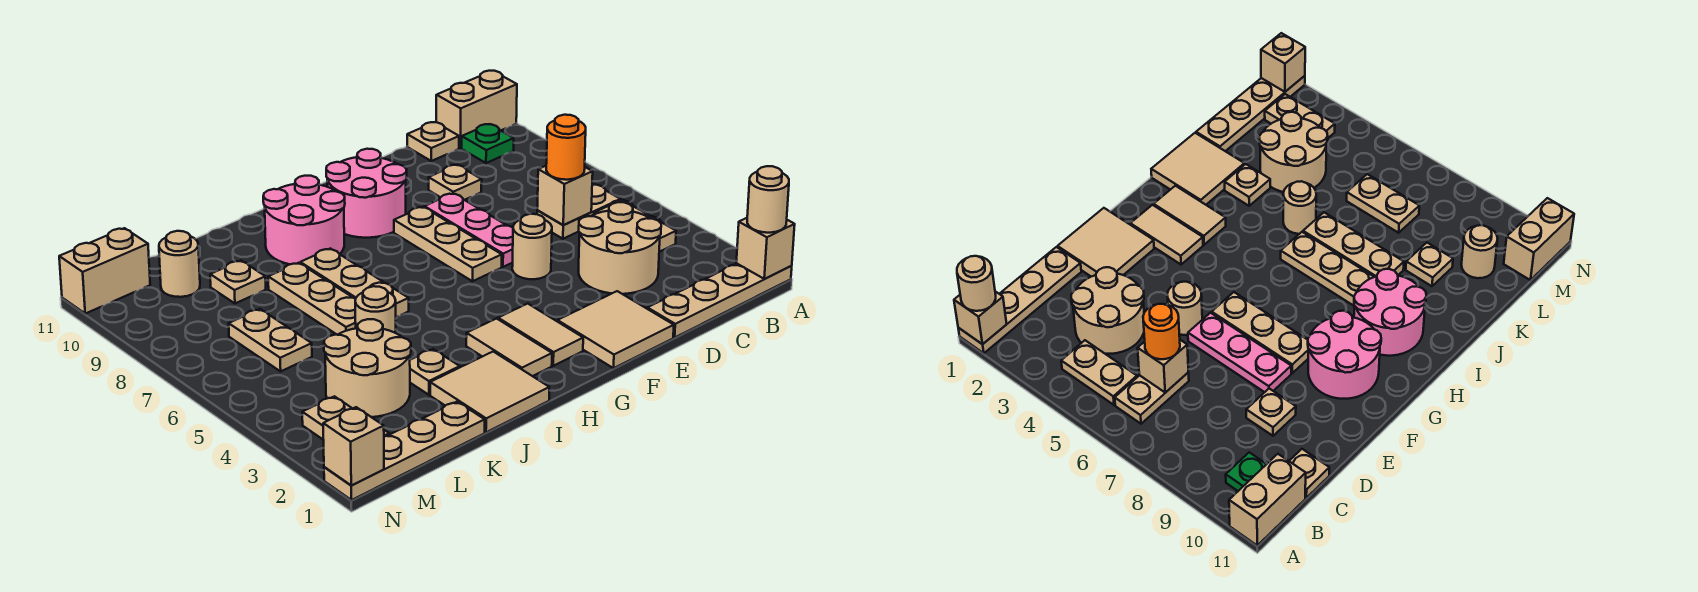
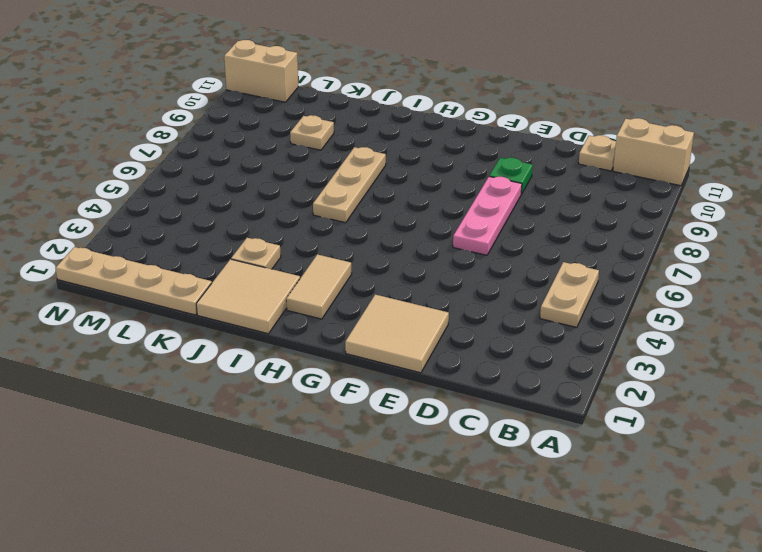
green 1x1 plate [489,158,533,194] -> green 1x1 plate moved to [462,124,514,163]
none -> tan 1x4 plate [647,263,792,337]
none -> tan 1x2 plate [537,184,620,239]
none -> tan 2x2 round brick [578,202,661,294]
none -> tan 1x1 plate [429,165,482,200]

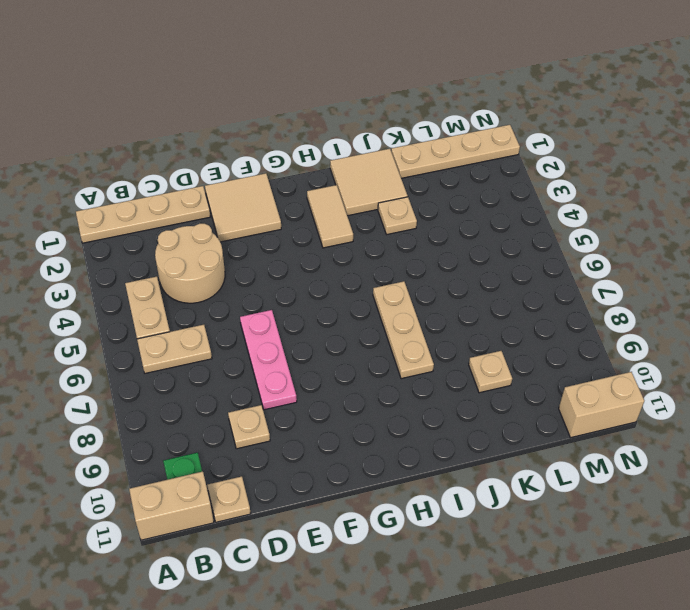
none -> tan 1x1 round brick [512,214,552,279]
none -> tan 1x3 plate [394,207,502,281]
none -> pink 2x2 round brick [326,149,407,238]
none -> tan 1x2 tile [498,304,583,366]

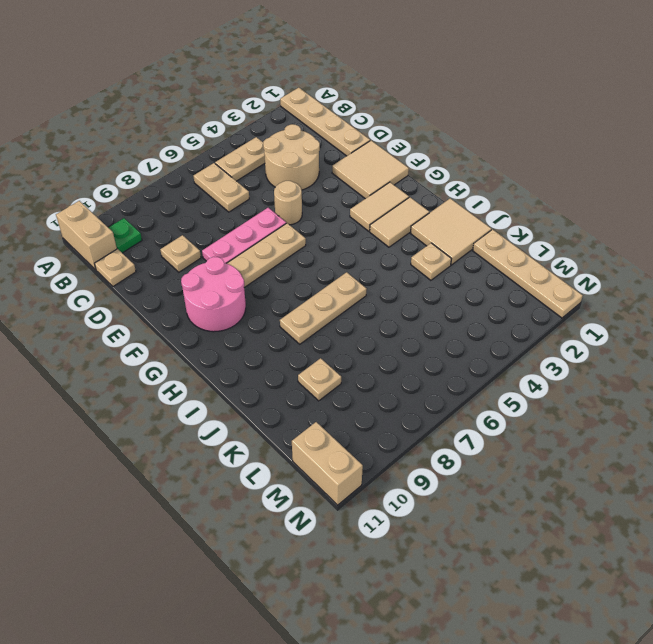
none -> pink 2x2 round brick [263,176,345,264]
none -> tan 1x1 round brick [355,286,396,333]
none -> tan 1x3 plate [268,263,356,335]
none -> tan 2x2 round brick [324,319,411,417]

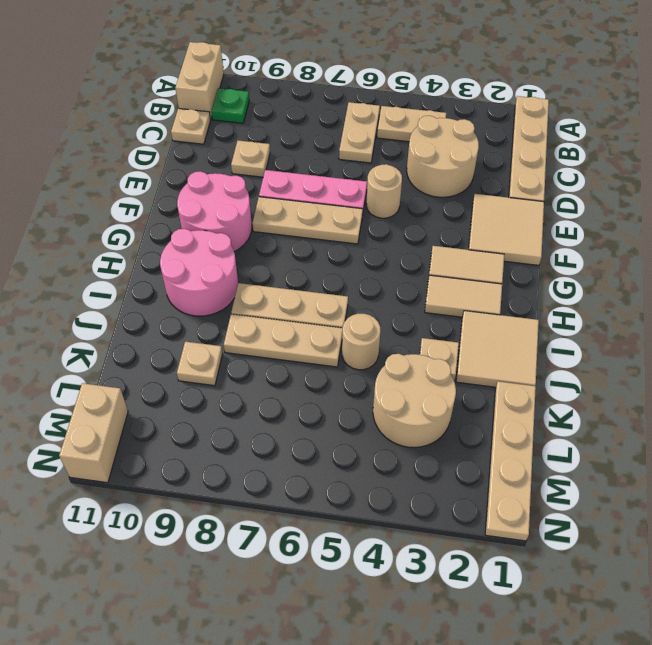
none -> tan 1x2 plate [229,309,312,371]
none -> tan 1x1 round brick [159,231,200,297]
none -> tan 1x2 plate [302,396,389,440]
none -> tan 1x1 brick [736,218,795,279]

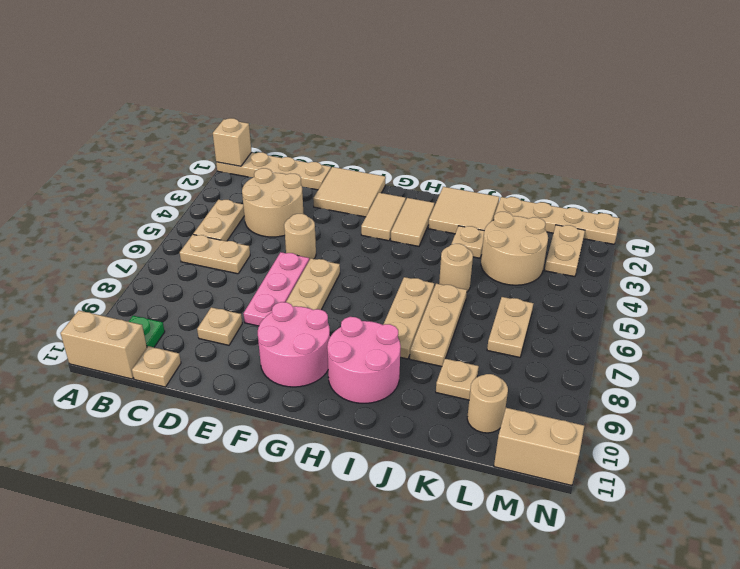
none -> tan 1x1 brick [537,166,593,225]
none -> tan 1x1 brick [323,407,384,486]
none -> tan 1x1 round brick [747,166,789,233]
none -> orange 1x1 round brick [546,115,586,180]

